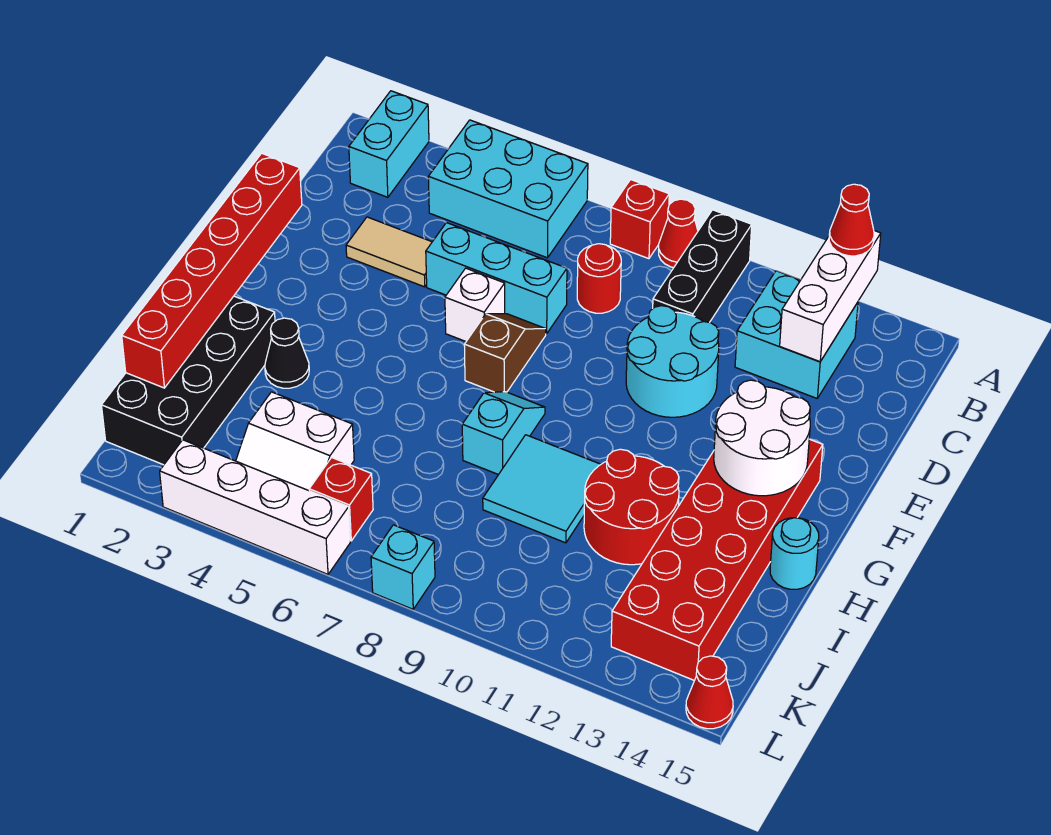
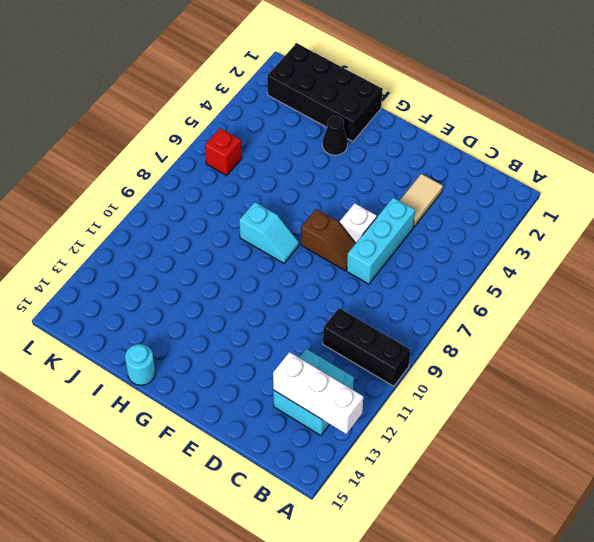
none -> cyan 1x2 brick [349,91,429,197]
none -> cyan 2x3 brick [428,120,588,258]
none -> red 1x1 brick [610,180,669,259]

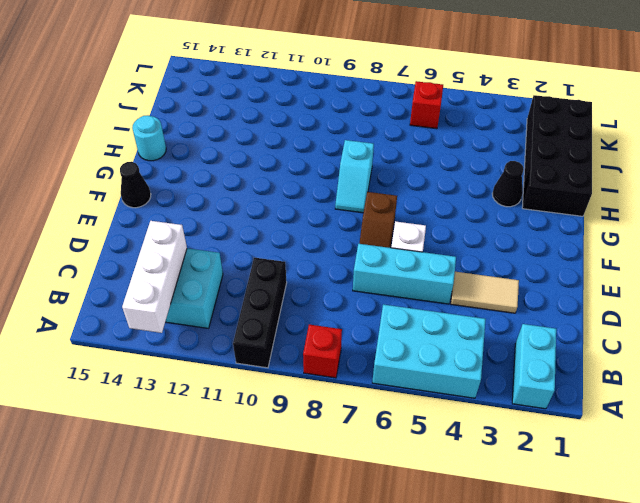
black 1x1 cone [120,162,151,208] -> none
none -> red 1x1 cone [659,199,698,268]
none -> red 1x1 round brick [577,244,621,313]
none -> cyan 2x2 round brick [626,306,719,417]

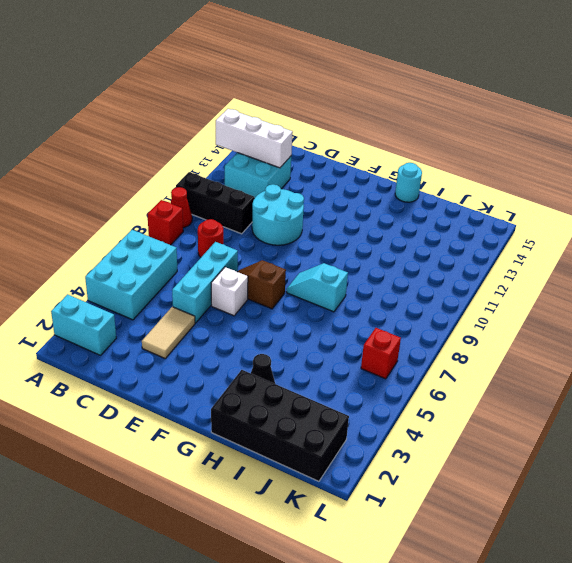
none -> red 2x6 brick [611,439,823,681]
none -> cyan 2x2 tile [483,435,601,543]
none -> red 2x2 round brick [584,449,679,565]

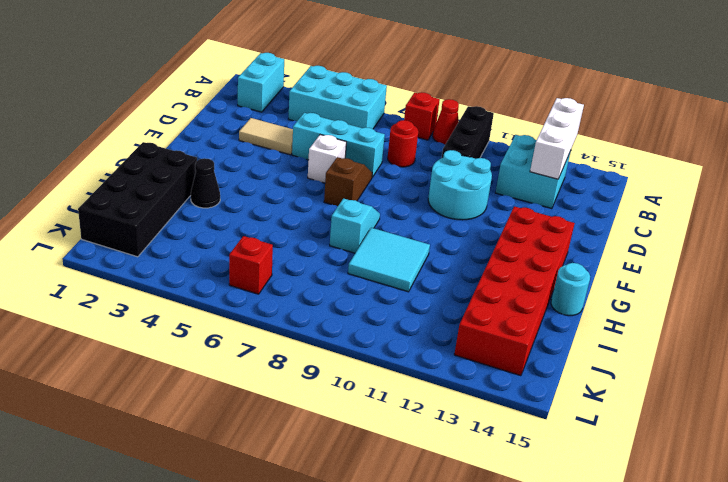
none -> red 2x2 round brick [584,449,679,565]
none -> white 2x2 slope [236,392,354,491]
none -> white 1x4 brick [160,440,350,574]

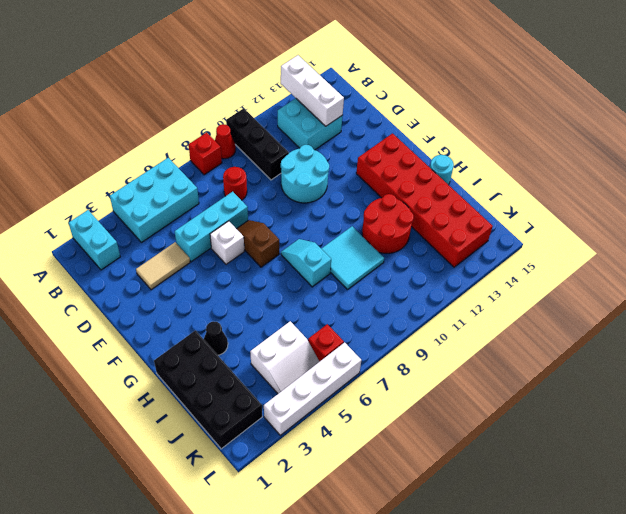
none -> cyan 1x1 brick [371,525,435,609]
none -> red 1x1 cone [686,656,733,729]
none -> red 1x6 brick [122,153,302,388]

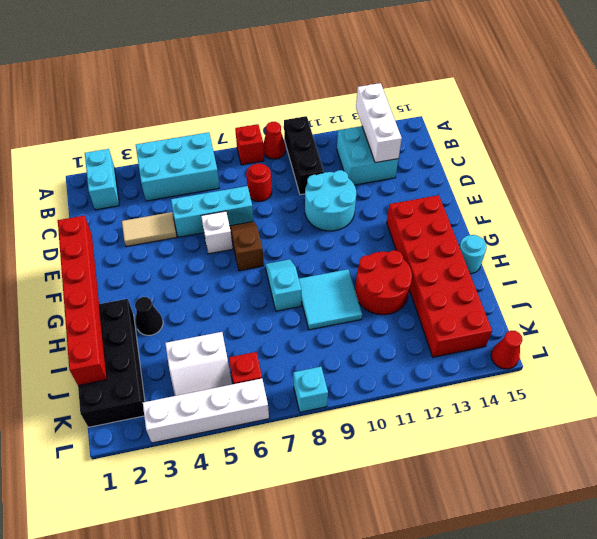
none -> white 2x2 round brick [714,380,810,496]
none -> red 1x1 cone [829,184,874,256]

